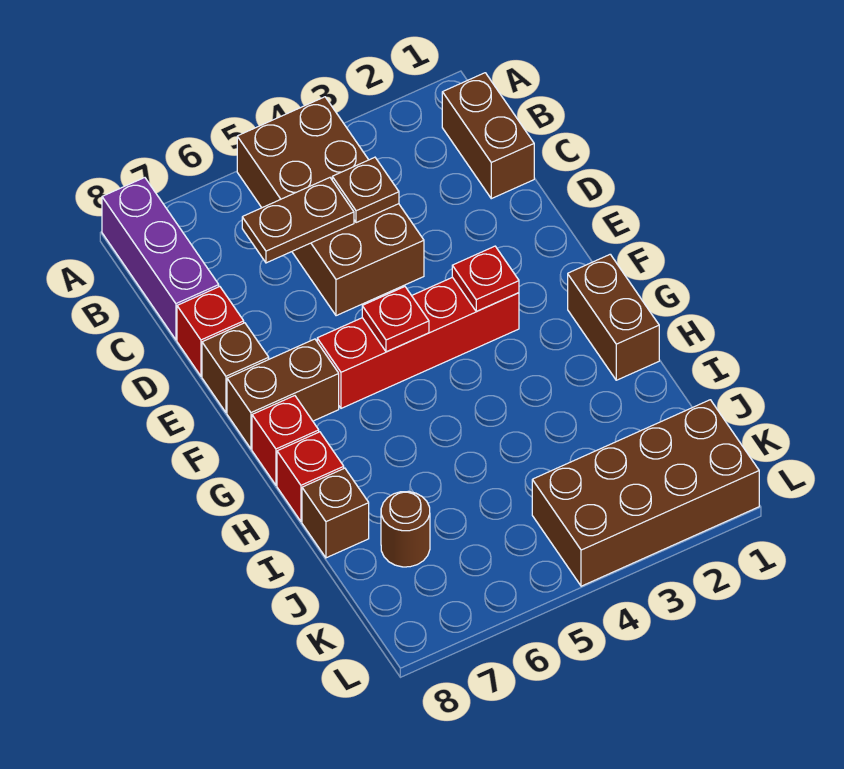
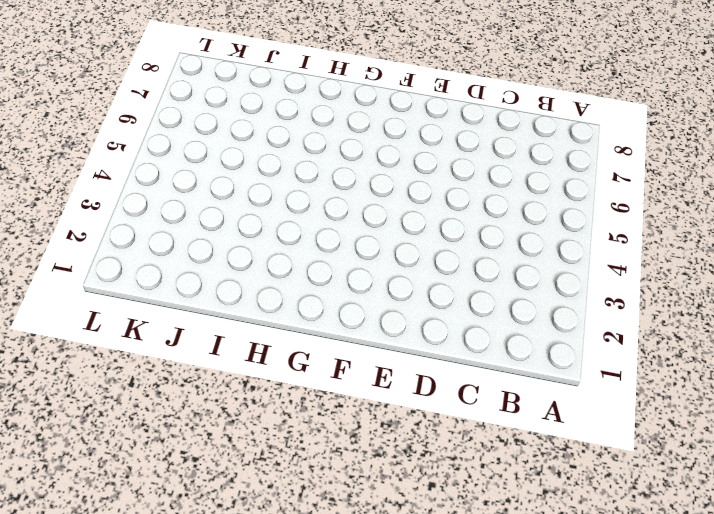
none -> brown 2x4 brick [237,97,424,316]
none -> purple 1x3 brick [102,178,219,340]
none -> brown 1x2 brick [442,73,534,199]

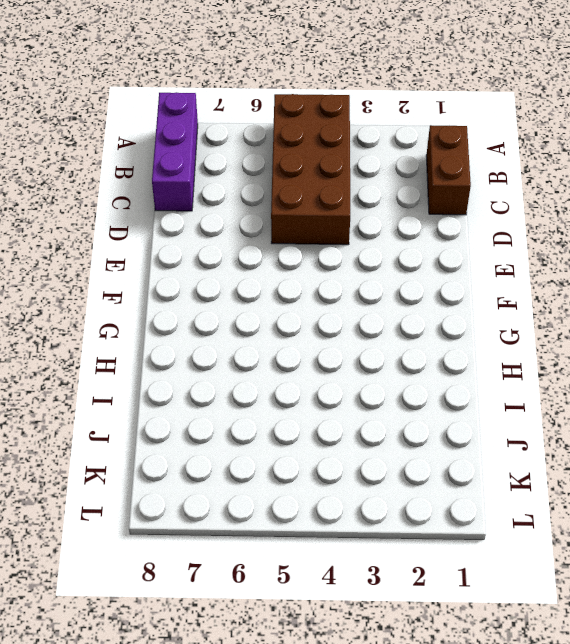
none -> red 1x1 brick [177,287,244,376]
none -> brown 1x1 brick [202,323,269,412]
none -> red 1x4 brick [317,277,519,408]

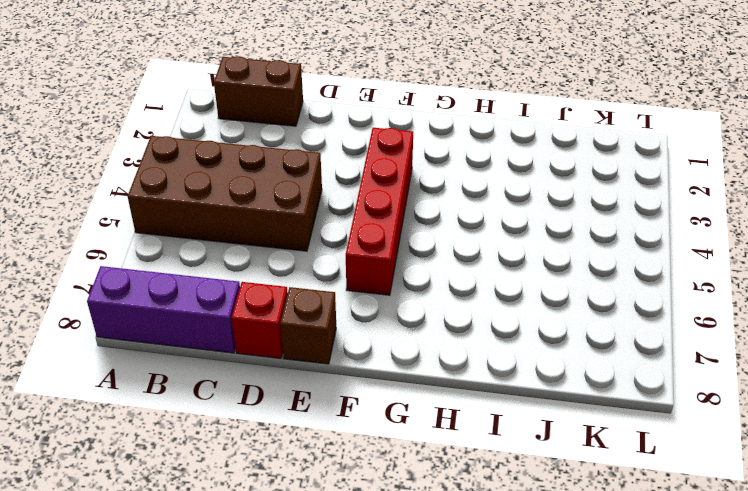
none -> brown 1x2 brick [227,339,339,449]
none -> brown 1x2 brick [568,254,659,380]
none -> red 1x1 brick [252,396,319,485]

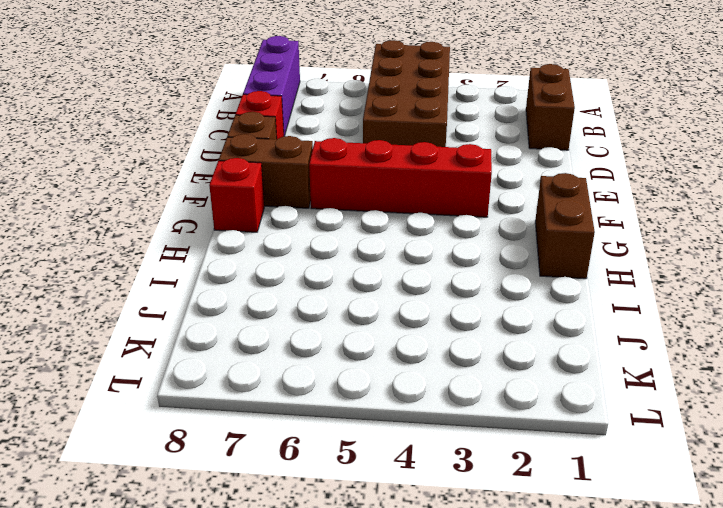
none -> red 1x1 brick [277,432,344,521]
none -> brown 1x1 brick [302,468,369,558]
none -> brown 1x1 round brick [381,491,430,567]

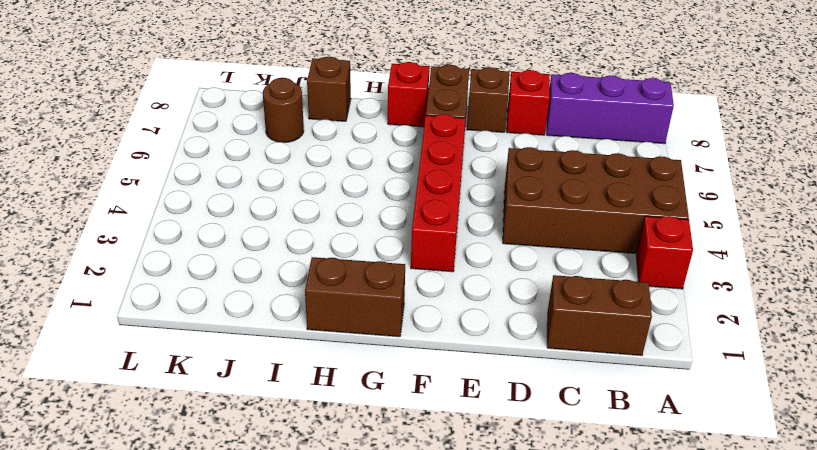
red 1x1 brick [636,216,693,289] -> red 1x1 brick moved to [277,432,344,521]
none -> brown 2x4 brick [532,400,759,586]
none -> brown 1x1 plate [332,157,399,223]
none -> brown 1x2 plate [242,178,354,263]

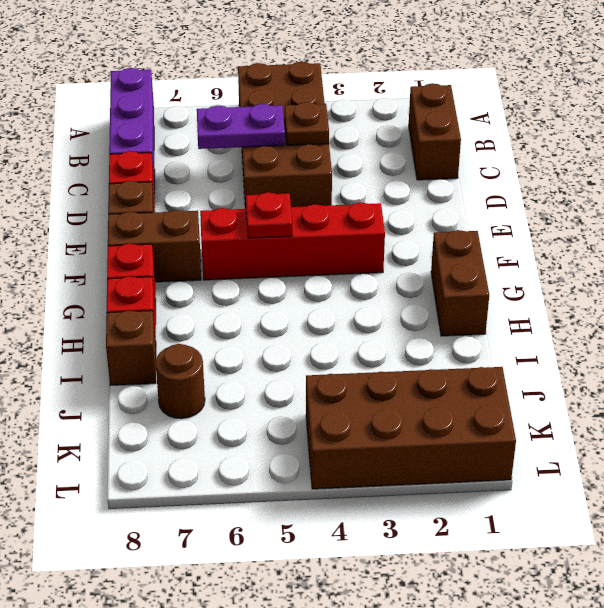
purple 1x2 plate [197,104,285,149] -> brown 1x2 plate [242,178,354,263]
none -> red 1x1 plate [452,246,519,311]

